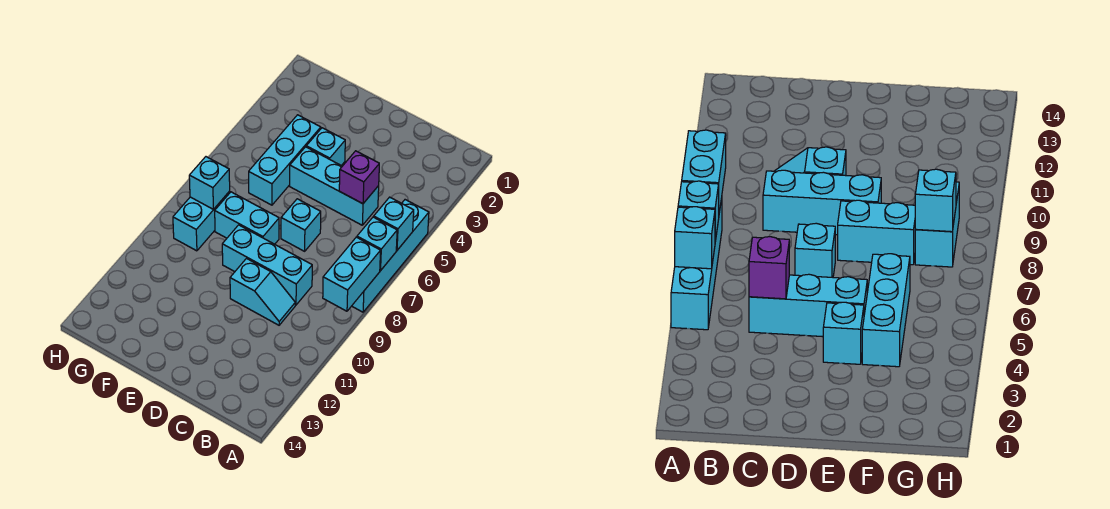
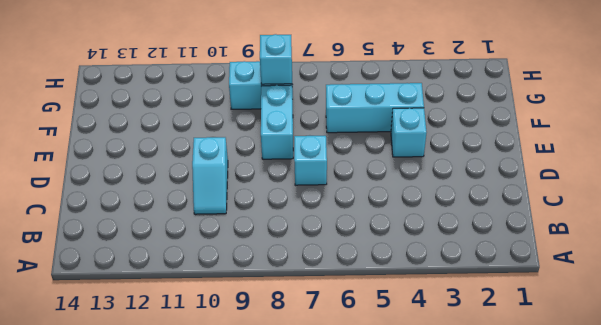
none -> cyan 1x4 brick [352,200,429,312]
none -> cyan 1x3 brick [290,147,379,225]
none -> cyan 1x3 brick [222,225,312,305]

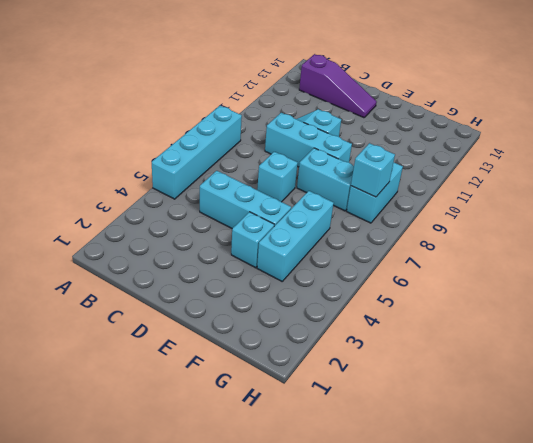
purple 1x3 slope [299,54,377,118] -> none
none -> cyan 1x1 brick [374,197,414,250]
none -> cyan 1x1 brick [357,217,397,271]
none -> cyan 1x2 brick [323,237,381,311]

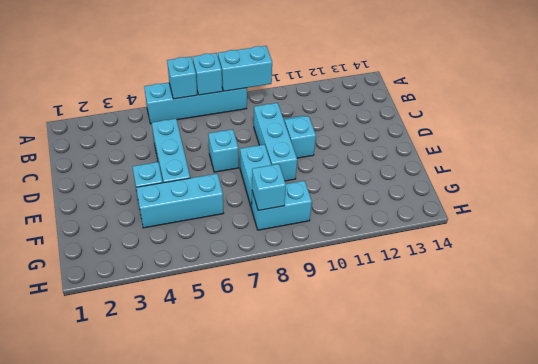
none -> purple 1x1 brick [339,151,379,204]

